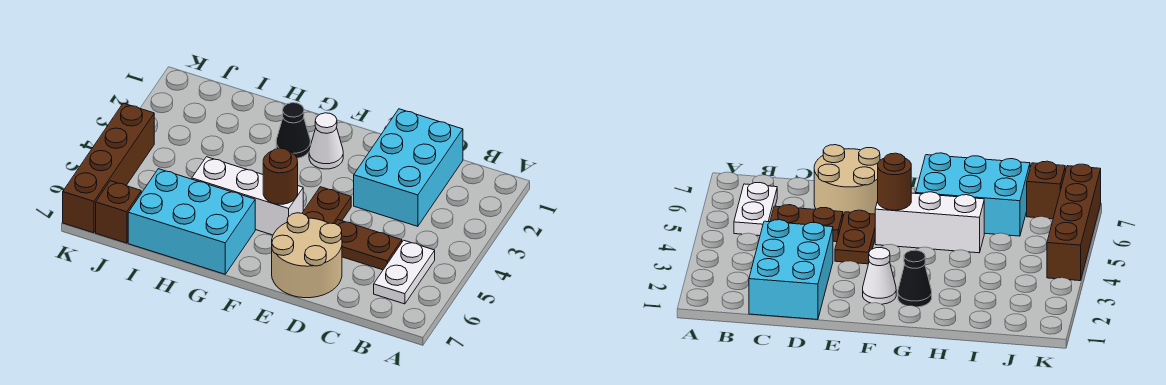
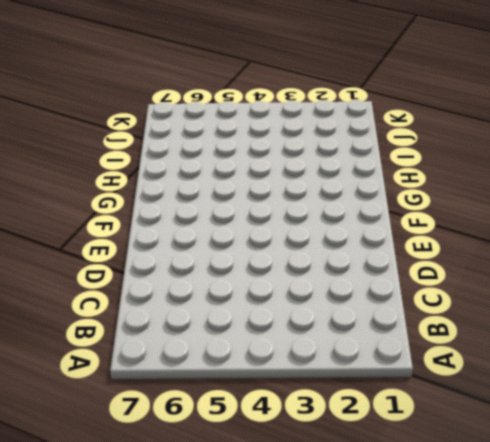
none -> white 1x2 plate [374,240,435,304]
none -> cyan 2x3 brick [354,109,463,226]
none -> brown 1x2 plate [335,220,402,270]

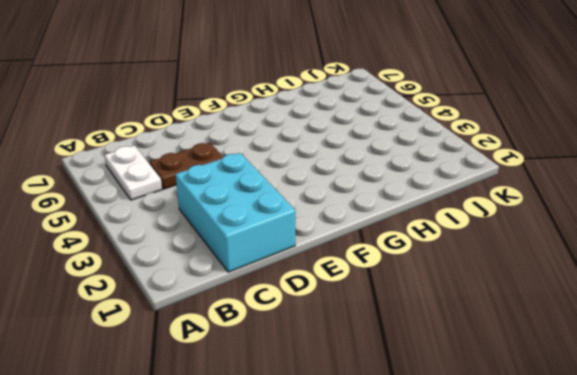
none -> tan 2x2 round brick [272,213,342,298]
none -> brown 1x2 plate [303,187,351,224]
none -> white 1x1 cone [309,113,343,169]

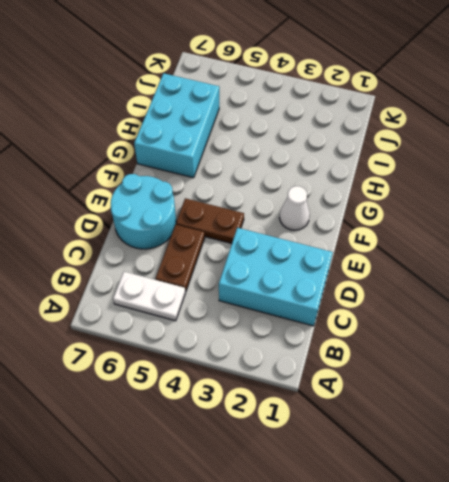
cyan 2x2 round brick [111,174,176,249] -> tan 2x2 round brick [272,213,342,298]
none -> white 1x3 brick [192,157,303,235]
none -> black 1x1 cone [276,103,310,158]
none -> brown 1x1 brick [96,181,141,243]

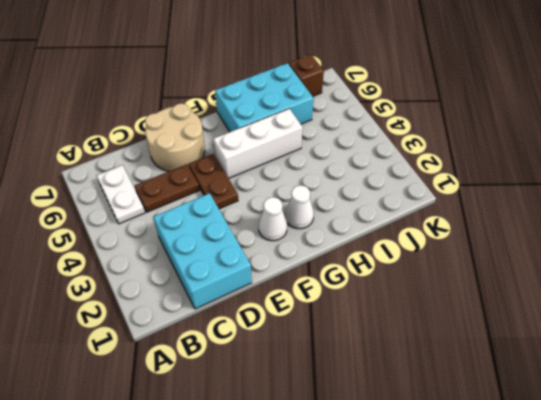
white 1x1 cone [285,185,314,229] -> black 1x1 cone [276,103,310,158]
none -> brown 1x4 brick [63,103,154,233]
none -> brown 1x1 round brick [263,148,298,204]

